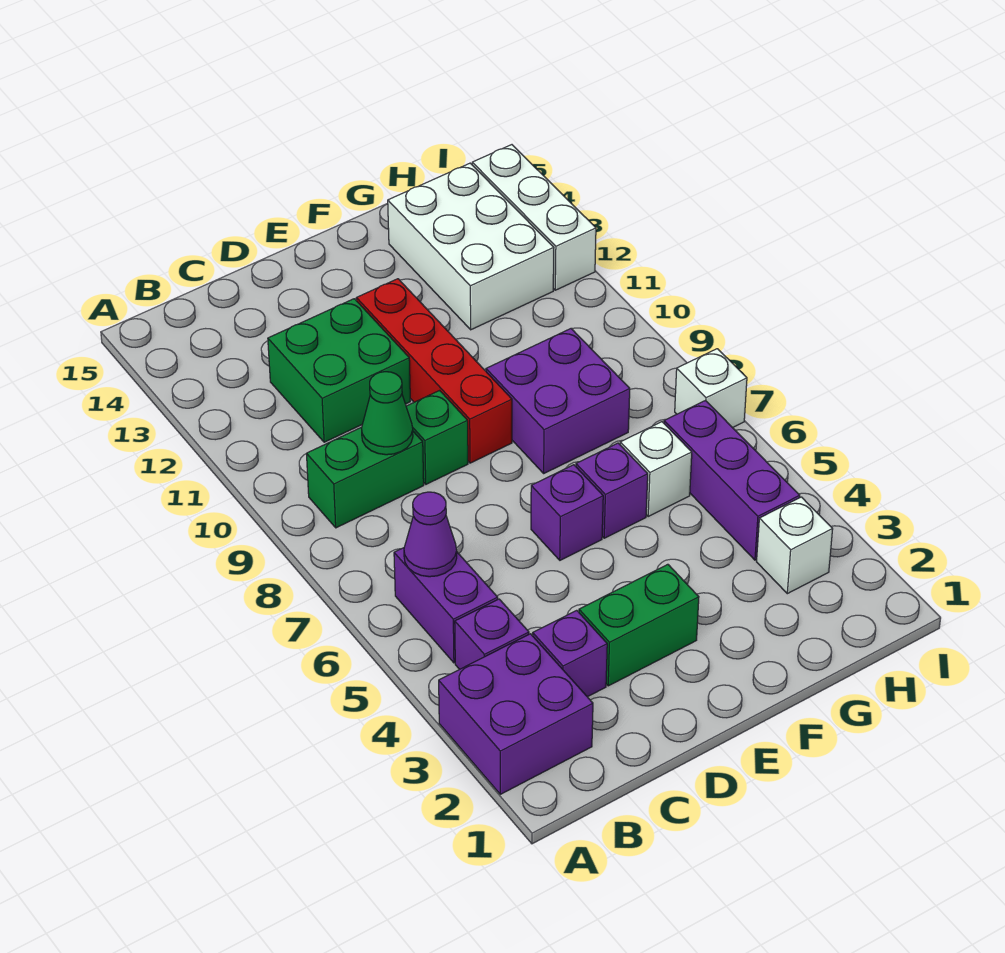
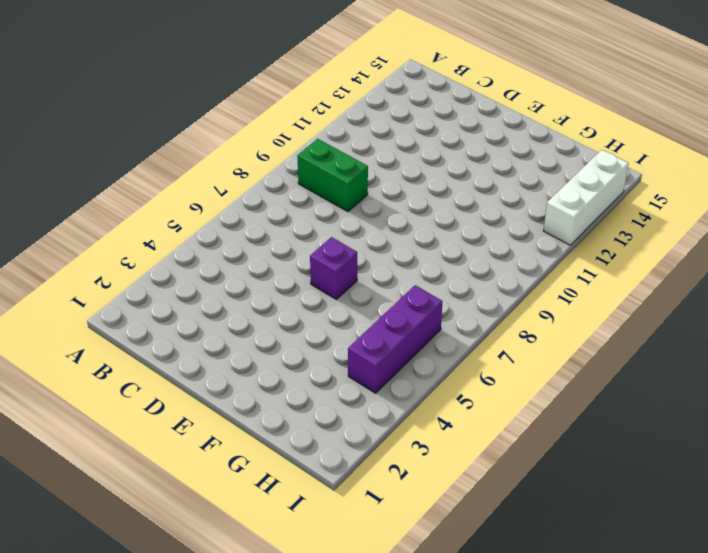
none -> purple 2x2 brick [439,634,593,794]
none -> purple 1x1 brick [455,599,529,669]
none -> purple 1x2 brick [394,548,498,663]

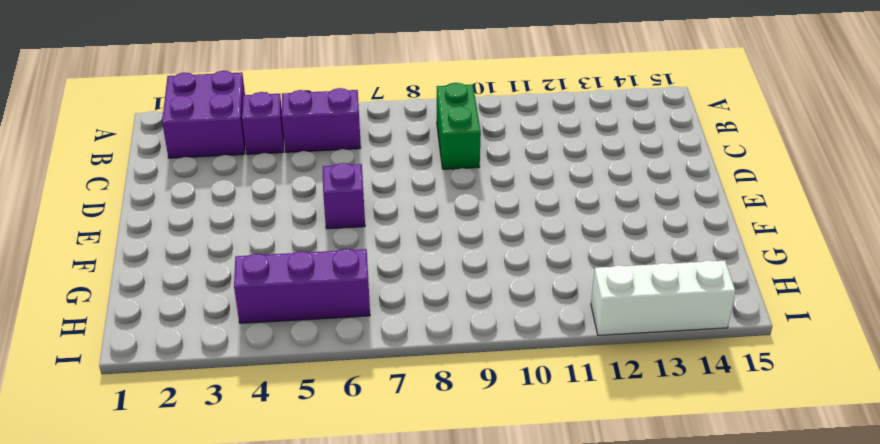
none -> purple 1x1 brick [533,610,607,697]
none -> green 2x2 brick [268,299,410,442]
none -> green 1x2 brick [579,564,699,686]

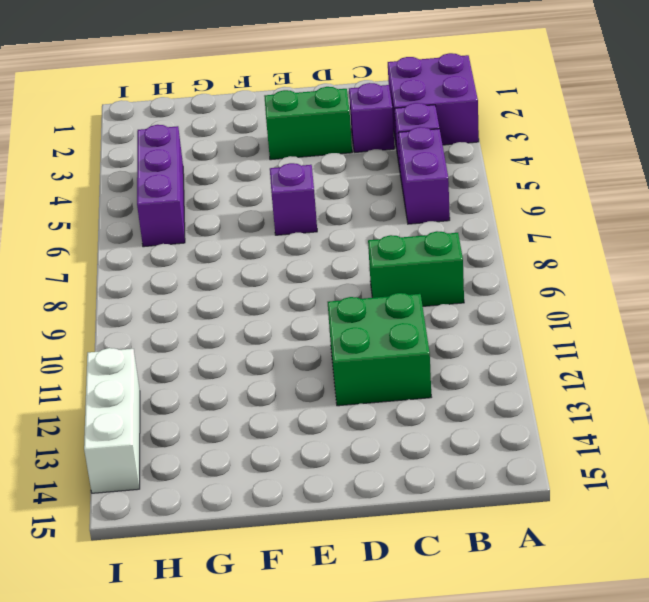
none -> green 1x1 brick [406,390,468,484]
none -> red 1x4 brick [356,279,512,463]
none -> purple 1x1 brick [576,443,648,538]

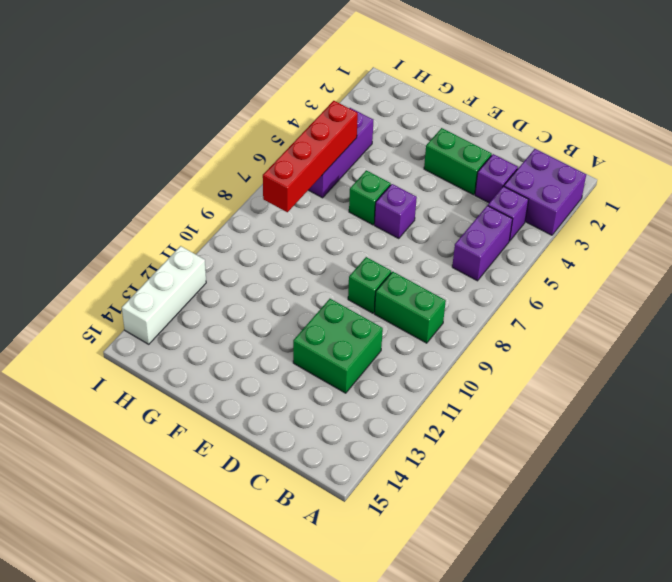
green 1x1 brick [349,170,391,225] -> purple 1x1 brick [576,443,648,538]
red 1x4 brick [263,101,358,212] -> red 1x4 brick moved to [356,279,512,463]
none -> purple 2x2 brick [486,329,630,473]
none -> white 1x1 brick [620,422,692,516]
none -> white 2x3 brick [388,163,554,330]

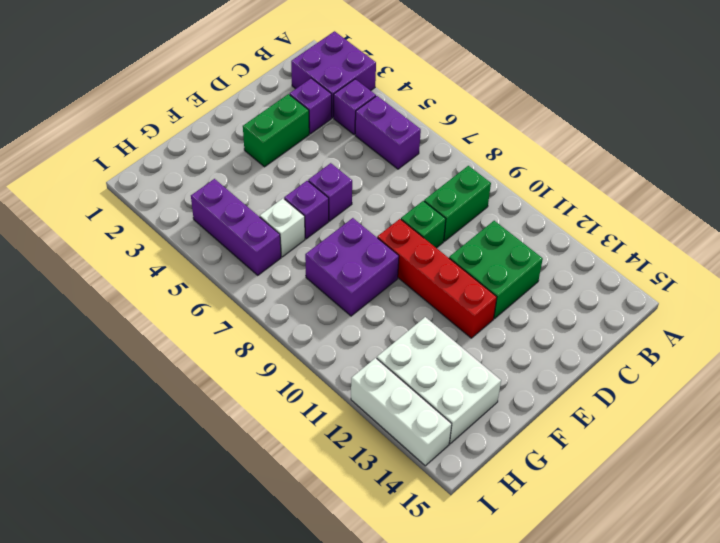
none -> white 1x1 brick [757,497,833,594]
none -> white 1x1 brick [675,349,747,428]
none -> purple 1x1 cone [404,492,457,577]

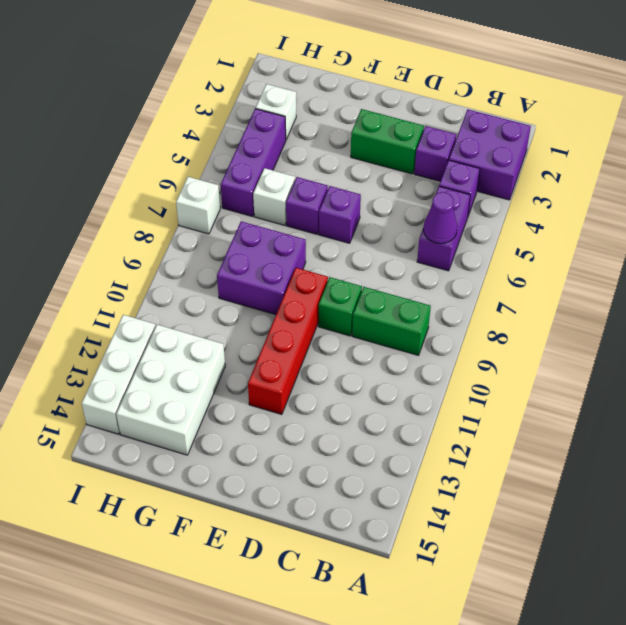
none -> green 2x2 brick [268,299,410,442]
none -> green 1x1 cone [362,372,413,455]

